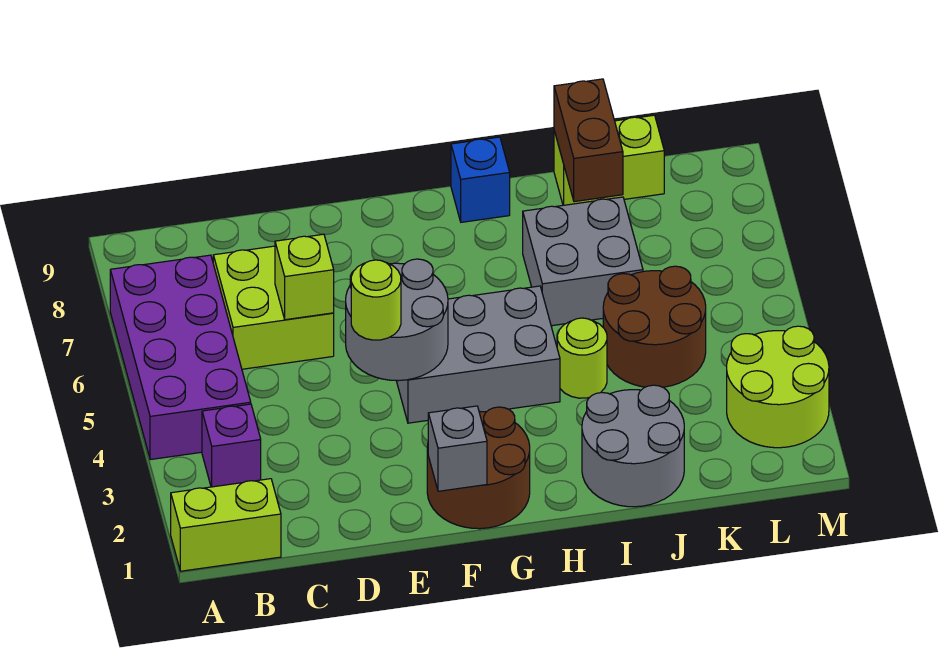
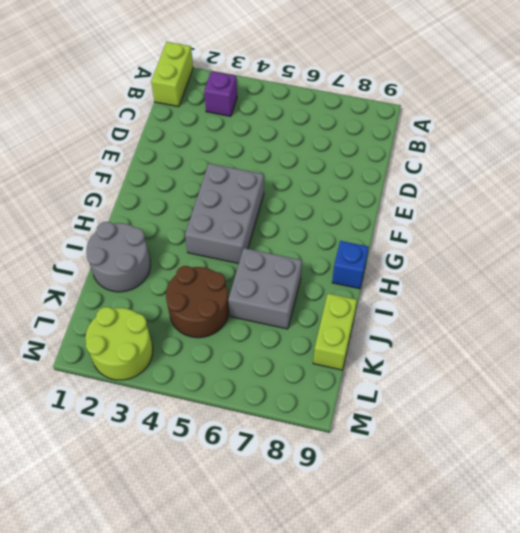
none -> purple 2x4 brick [110,255,251,460]
none -> lime 2x2 brick [213,246,334,369]
none -> brown 2x2 round brick [427,407,530,529]

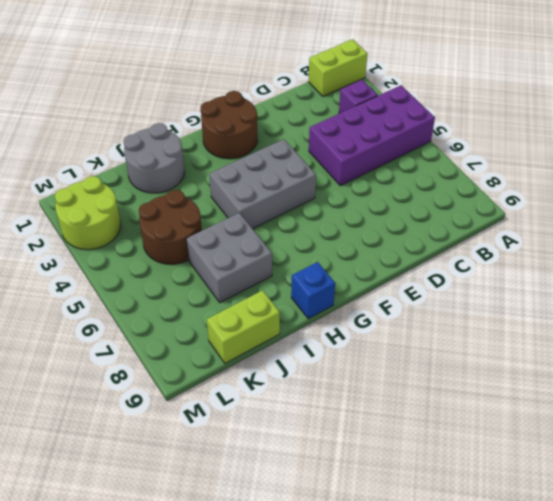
purple 2x4 brick [309,85,435,186] -> purple 2x4 brick turned to [110,255,251,460]
none -> lime 2x2 brick [213,246,334,369]
none -> lime 1x1 round brick [557,318,607,398]
none -> lime 1x1 brick [275,234,334,320]

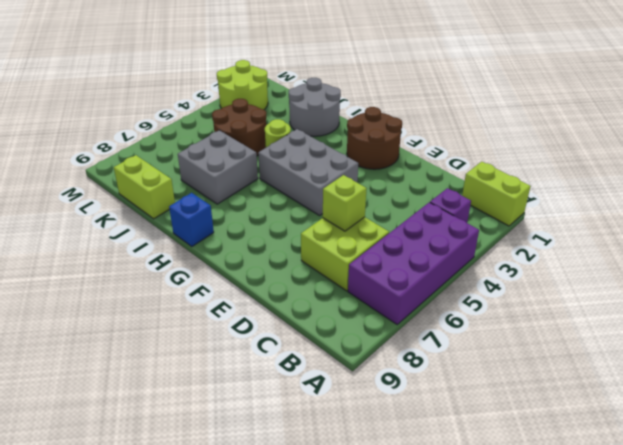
none -> grey 2x2 round brick [346,259,448,381]
none -> grey 1x1 brick [428,406,487,491]
none -> brown 1x2 brick [554,79,623,202]

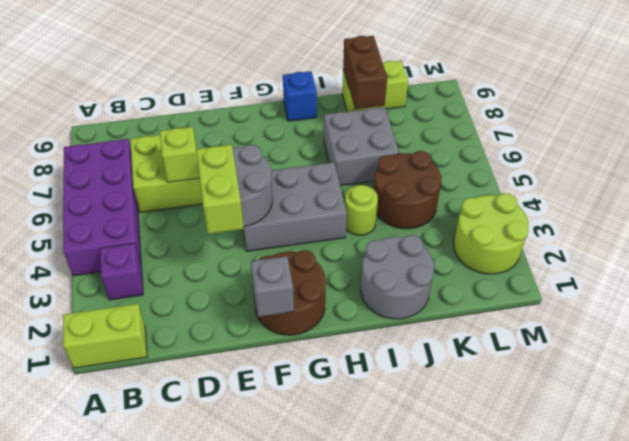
lime 1x2 brick [196,145,244,234] -> lime 1x1 round brick [351,260,401,340]

